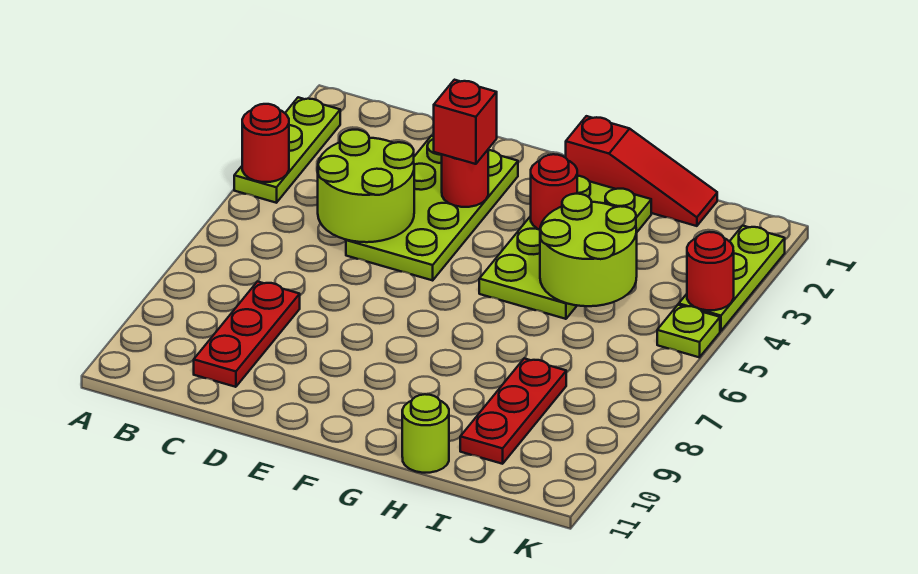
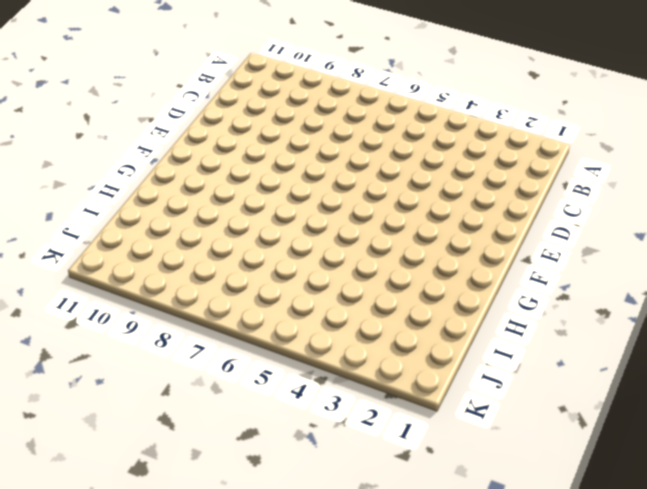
none -> lime 1x3 plate [234,97,340,203]
none -> red 1x3 plate [194,281,300,387]
none -> lime 2x4 plate [346,136,518,280]

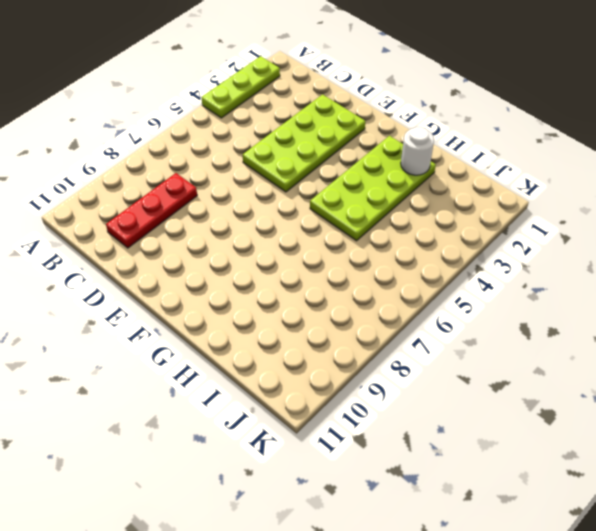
white 1x1 round brick [401,127,434,175] -> none
none -> red 1x3 slope [565,116,717,226]
none -> lime 1x1 round brick [402,394,449,473]
none -> red 1x3 plate [460,358,566,464]

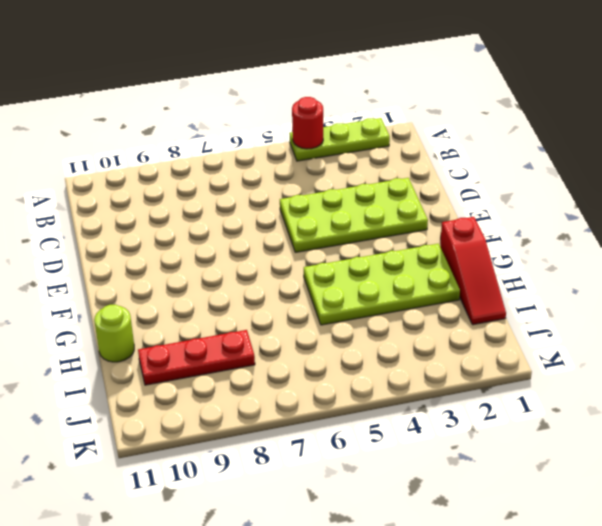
none -> red 1x3 plate [194,281,300,387]
none -> lime 1x3 plate [679,226,785,331]
none -> lime 1x1 plate [657,305,720,357]

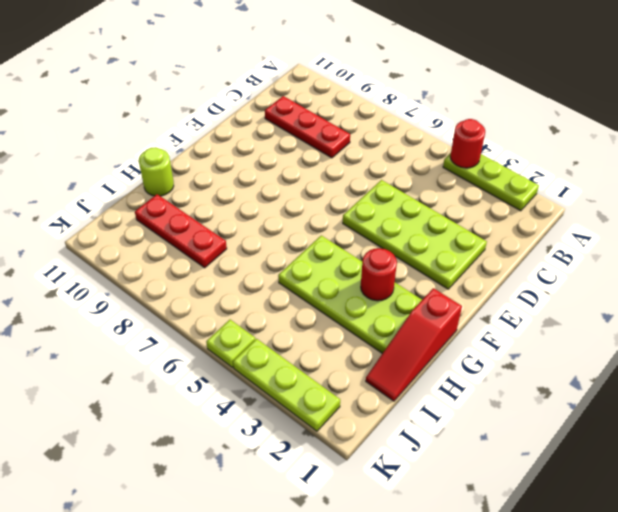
none -> lime 2x2 round brick [318,130,414,242]
none -> red 1x1 round brick [442,150,488,207]
none -> lime 2x2 round brick [540,194,637,306]

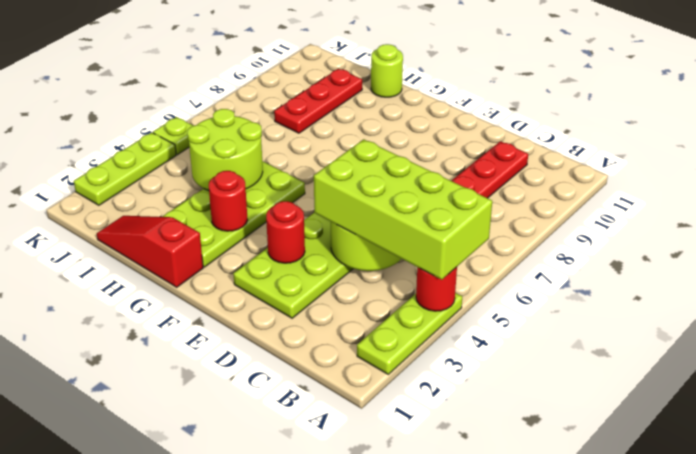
lime 2x4 brick [314,139,492,280] -> none
none -> red 1x1 round brick [687,232,734,310]
none -> red 1x1 brick [434,80,497,164]

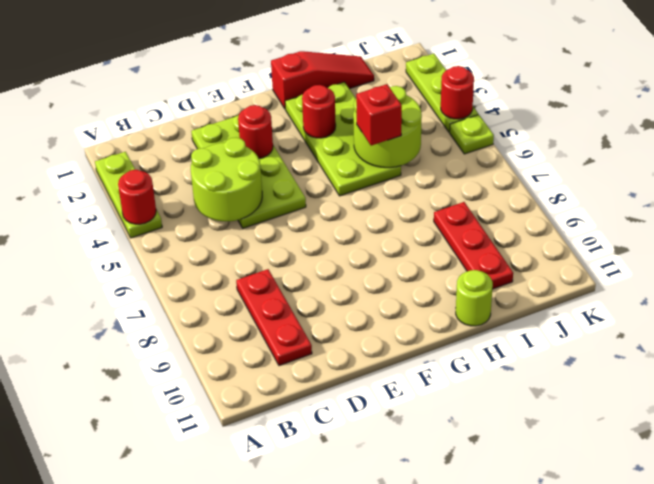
red 1x1 brick [356,84,402,146] -> red 1x1 brick moved to [434,80,497,164]

